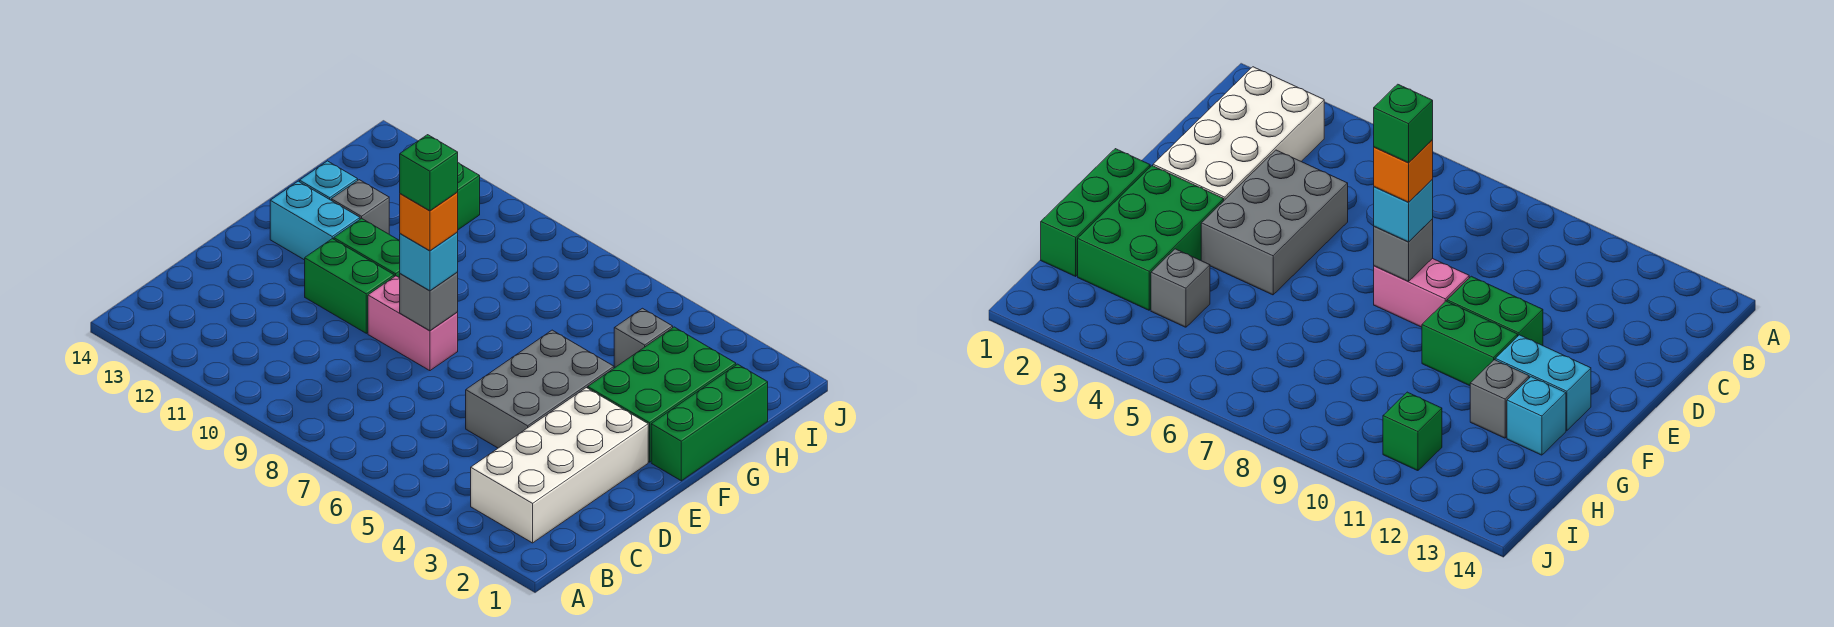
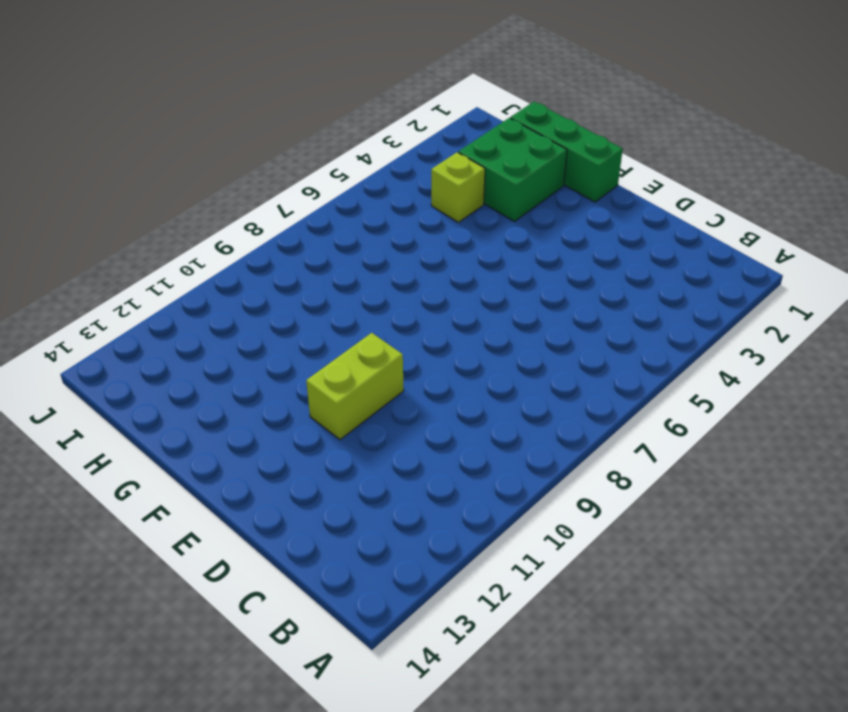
lime 1x2 brick [306,333,404,440] -> green 1x2 brick [305,239,394,333]
green 2x2 brick [458,118,567,221] -> green 2x3 brick [588,327,736,462]
lime 1x1 brick [431,152,485,222] -> grey 1x1 brick [614,308,673,367]
none -> white 2x4 brick [471,388,648,543]
none -> grey 2x3 brick [466,330,614,448]
none -> pink 1x2 brick [368,276,458,371]

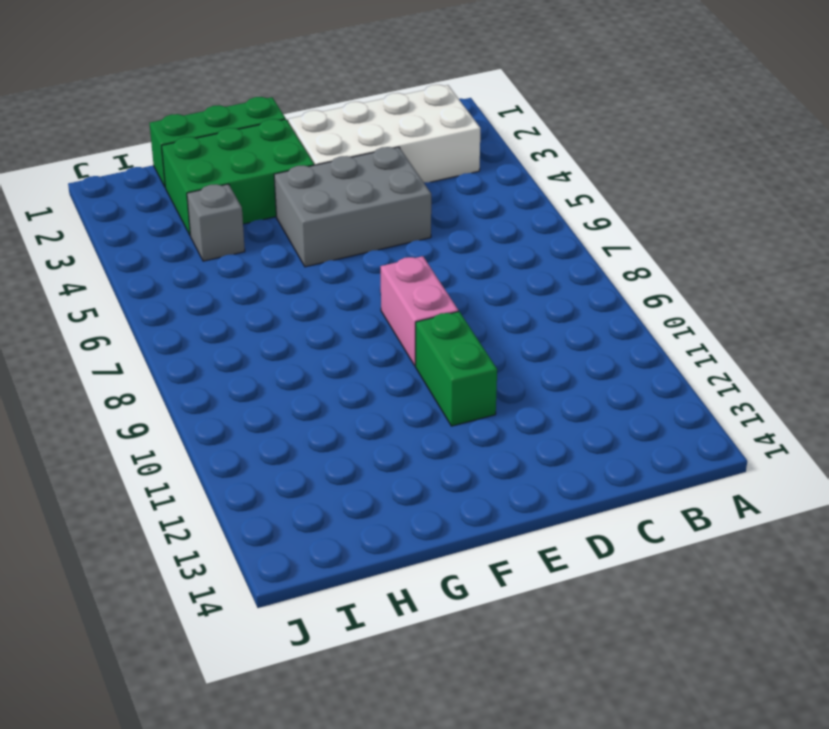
none -> green 1x2 brick [334,218,400,278]
none -> cyan 1x2 brick [270,181,360,260]
none -> grey 1x1 brick [331,180,389,234]

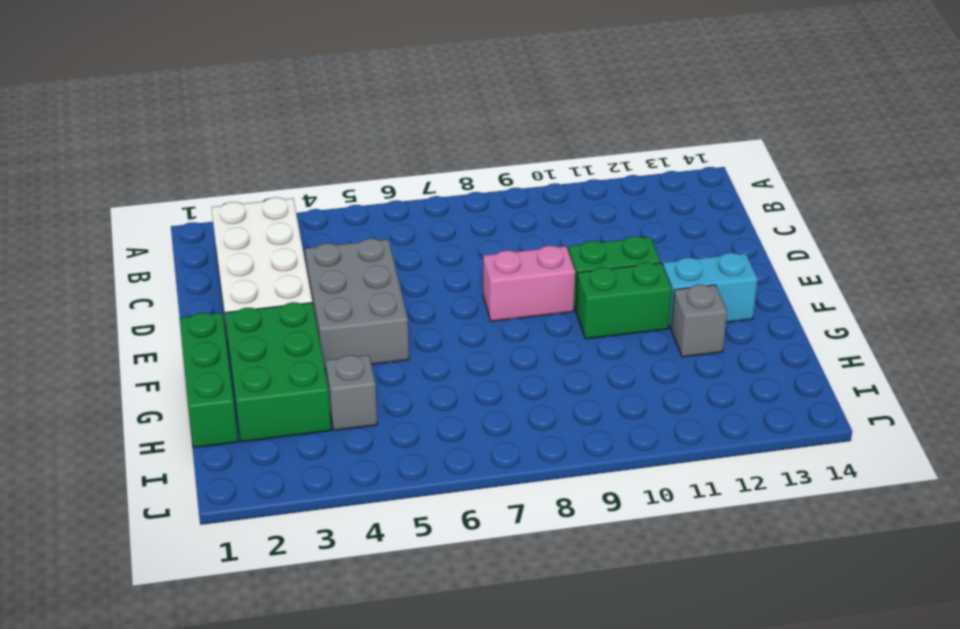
none -> cyan 1x1 brick [300,161,358,200]
none -> green 1x1 brick [458,163,480,230]
none -> grey 1x1 brick [400,272,458,331]

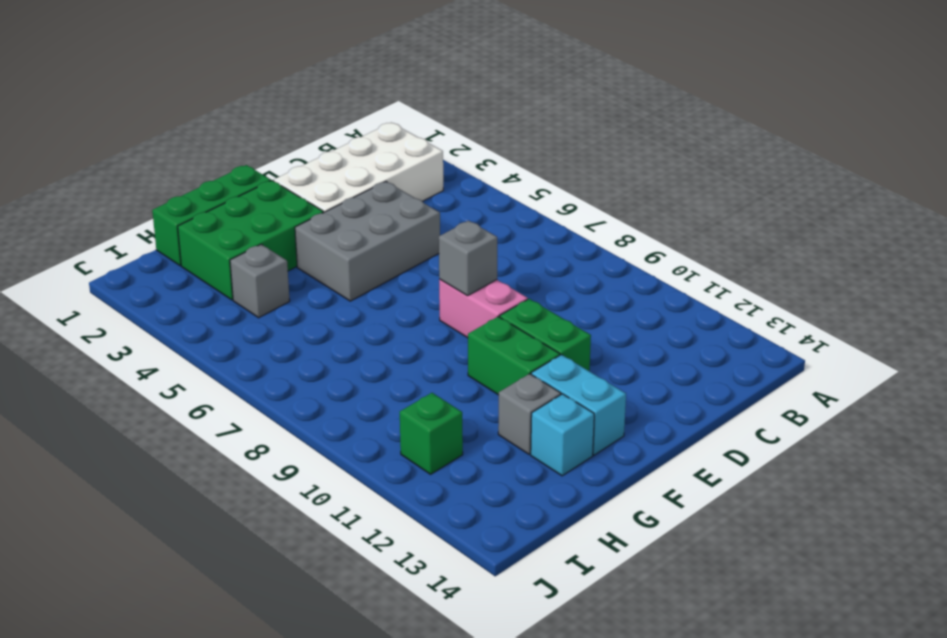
none -> cyan 1x1 brick [400,232,458,291]
none -> orange 1x1 brick [400,192,458,251]
none -> green 1x1 brick [400,135,458,211]

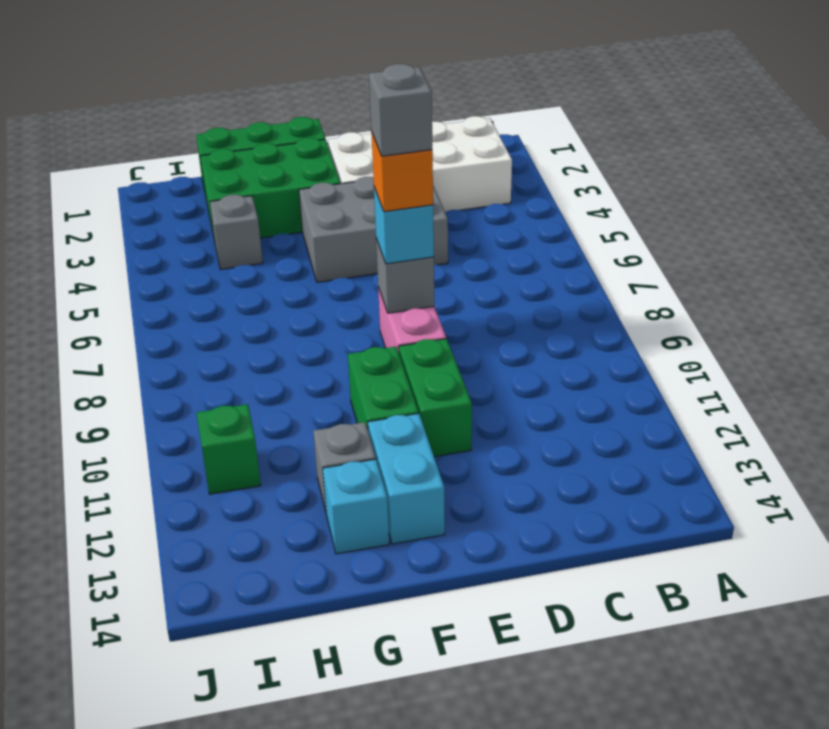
grey 1x1 brick [369,64,432,156] -> green 1x1 brick [400,135,458,211]

